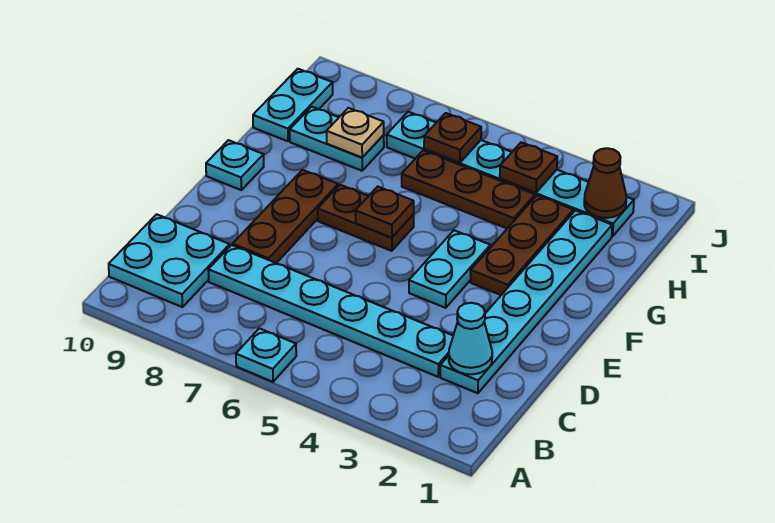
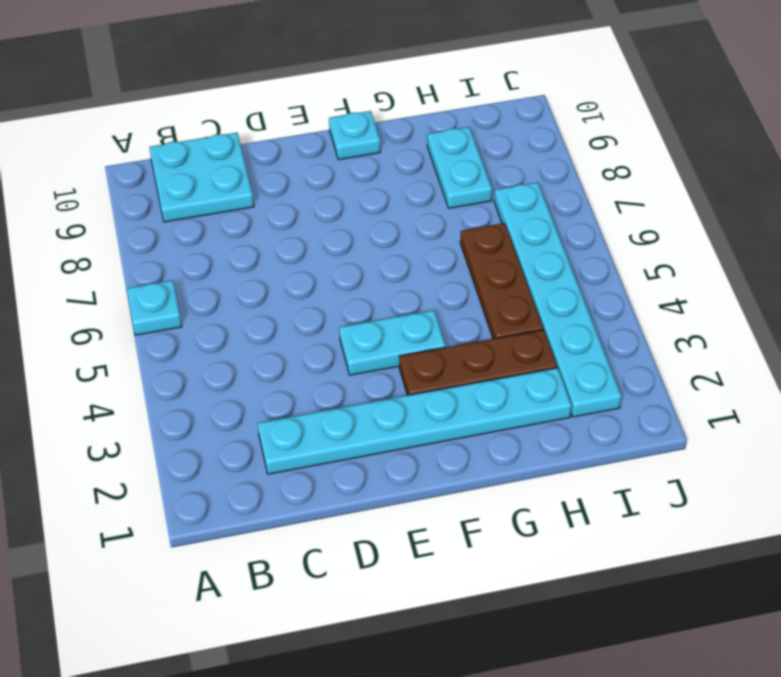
none -> cyan 1x6 plate [208,245,453,377]
none -> brown 1x3 plate [233,170,338,263]
none -> brown 1x2 plate [318,185,414,251]

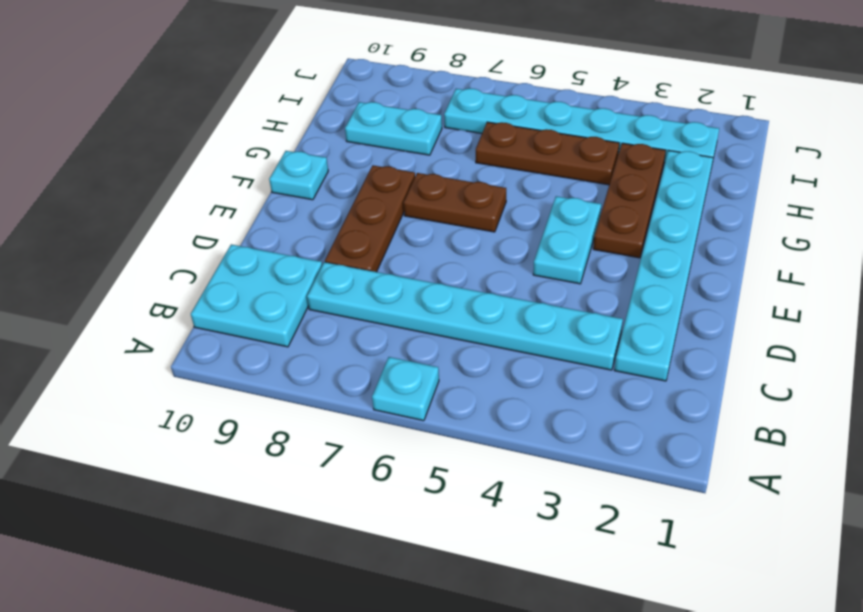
none -> cyan 1x2 plate [253,69,333,141]
none -> cyan 1x1 cone [449,303,492,374]
none -> brown 1x1 plate [356,186,414,238]

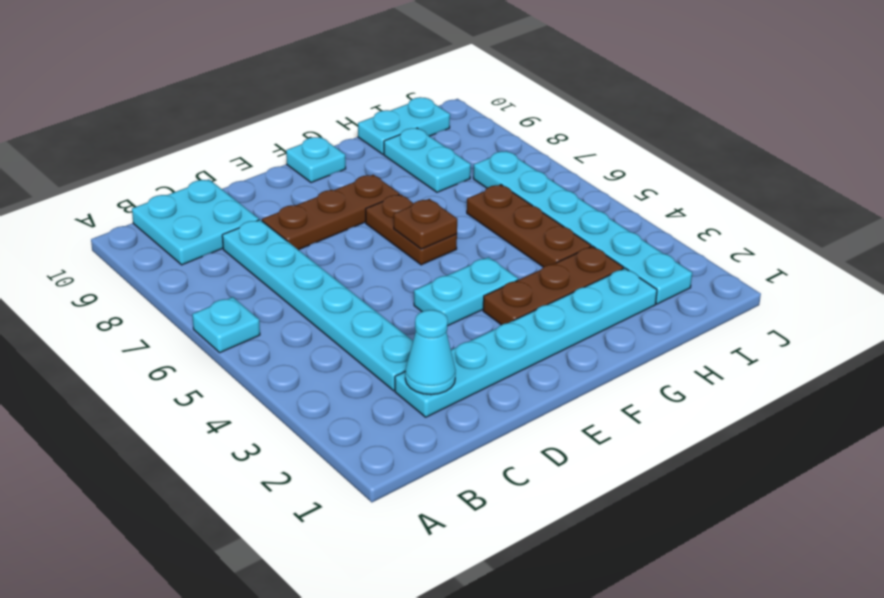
none -> tan 1x1 plate [327,108,384,157]
none -> brown 1x1 cone [584,148,626,218]
none -> brown 1x1 plate [500,142,557,193]

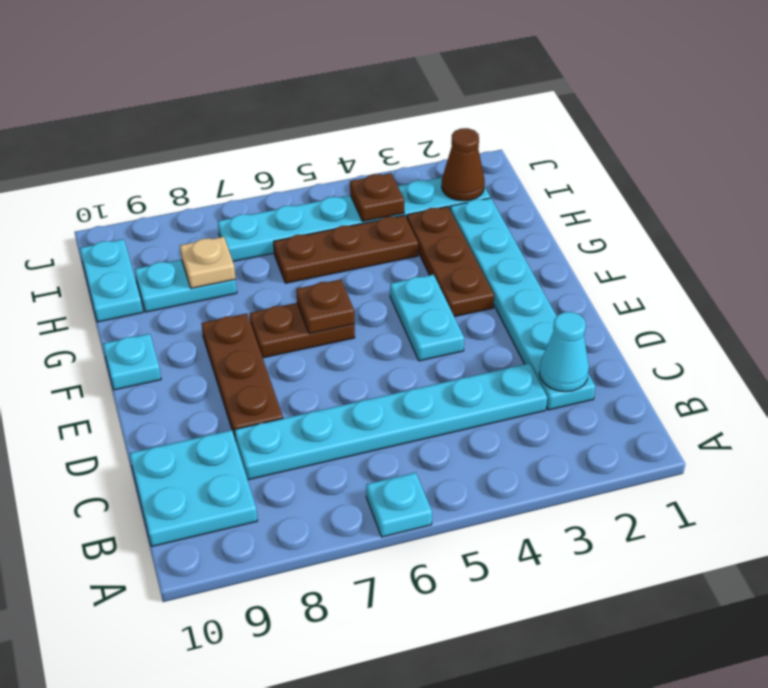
none -> brown 1x1 plate [424,113,481,163]

